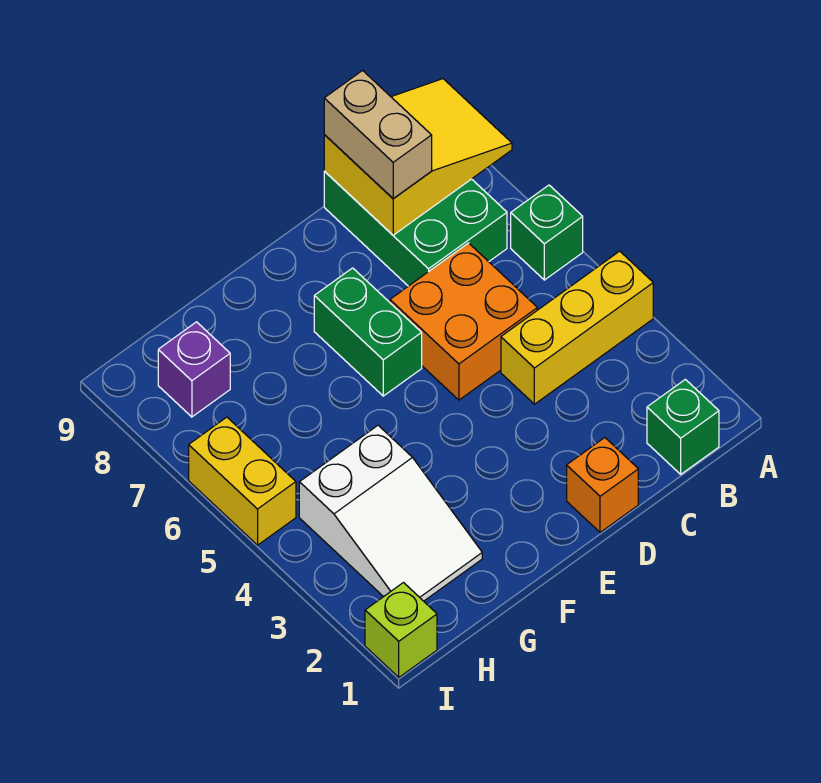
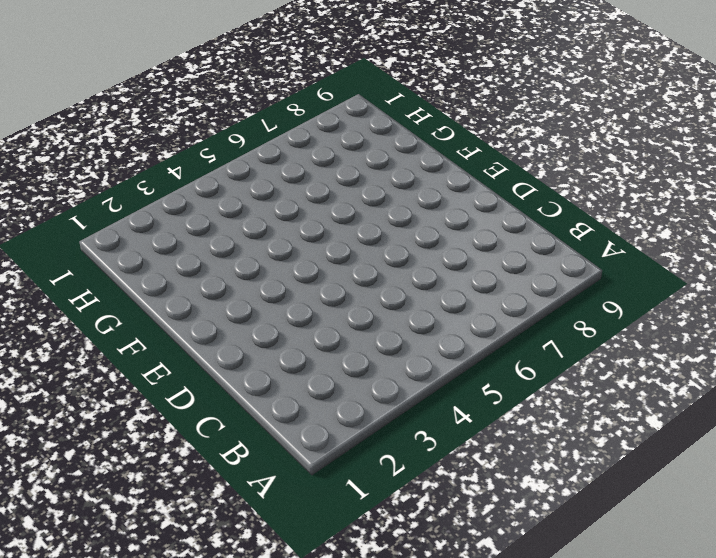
none -> yellow 1x3 brick [501,251,653,404]
none -> green 1x1 brick [511,185,583,280]
none -> green 1x1 brick [647,379,719,474]

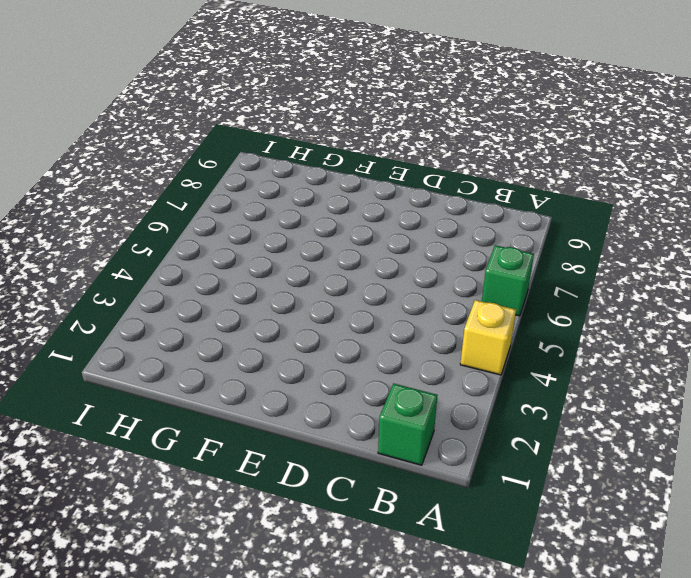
yellow 1x1 brick [460,300,516,375] -> yellow 1x3 brick [501,251,653,404]
none -> green 2x3 brick [324,171,507,286]
none -> orange 2x2 brick [390,243,537,400]
none -> orange 1x1 brick [567,438,638,532]

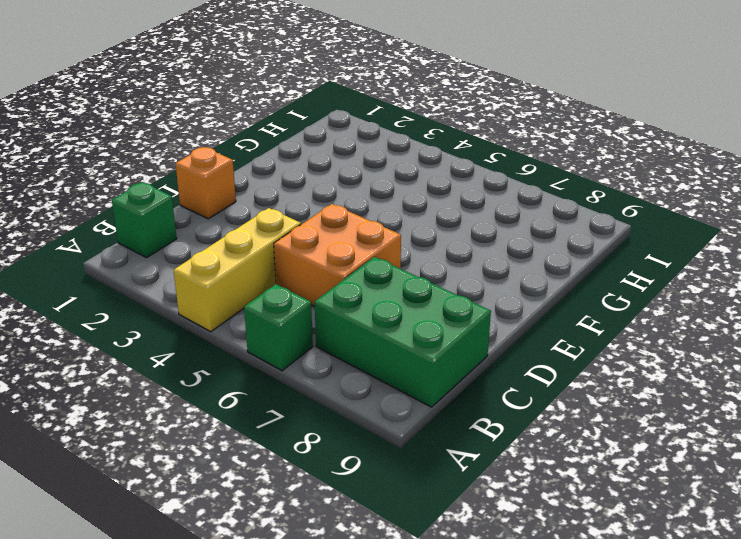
none -> green 1x2 brick [314,268,422,396]
none -> white 2x3 slope [299,425,482,601]
none -> purple 1x1 brick [158,322,230,417]

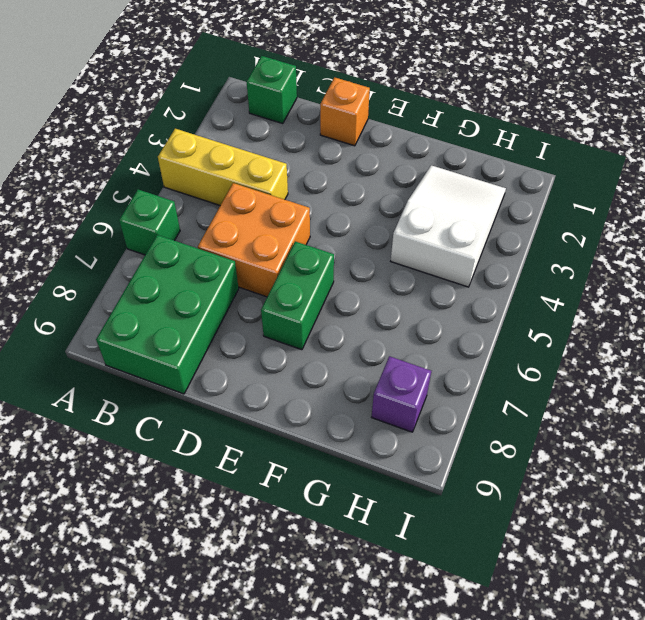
none -> lime 1x1 brick [365,583,437,677]
none -> yellow 1x2 brick [189,417,296,545]
none -> yellow 2x3 slope [324,79,512,235]

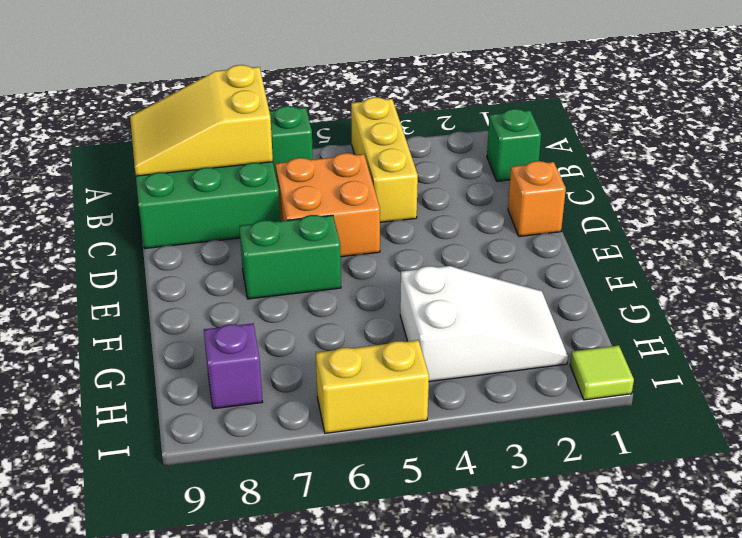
yellow 2x3 slope [130,65,273,176] -> yellow 2x3 slope turned to [324,79,512,235]
lime 1x1 tile [570,345,634,400] -> lime 1x1 brick [365,583,437,677]
none -> tan 1x2 brick [324,71,432,199]

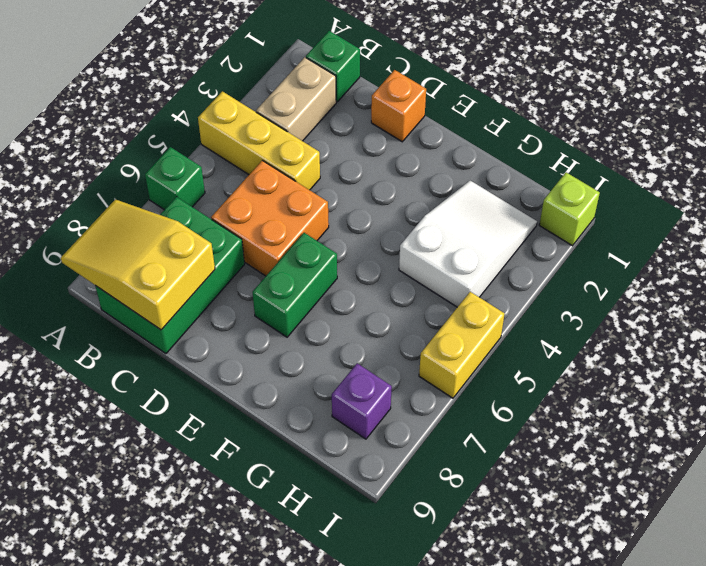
tan 1x2 brick [256,57,336,141] -> tan 1x2 brick moved to [324,71,432,199]

